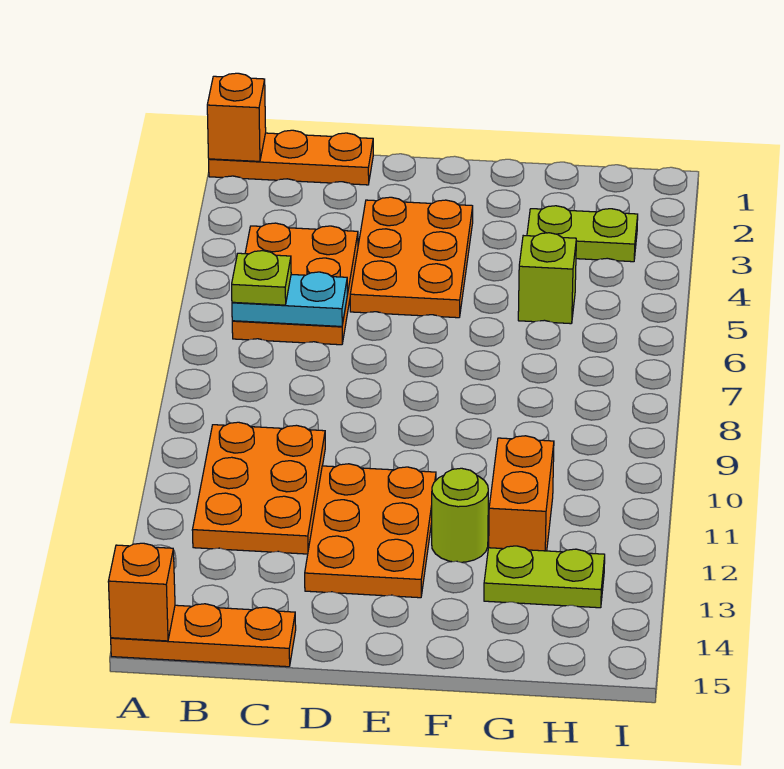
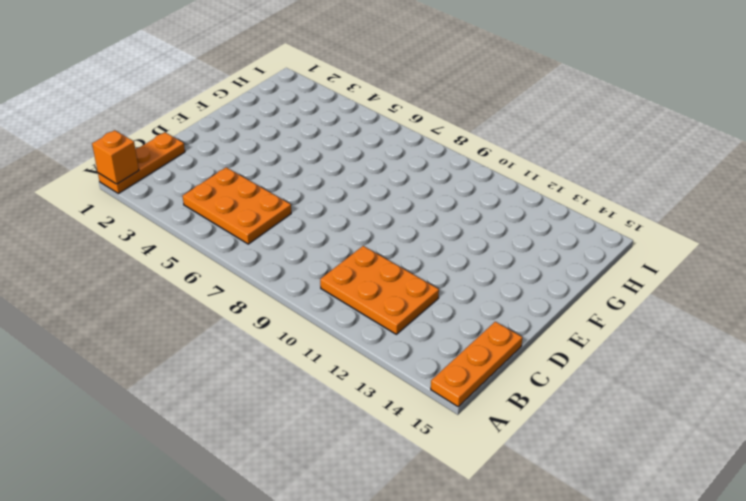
none -> orange 2x3 plate [350,197,473,318]
none -> orange 2x3 plate [305,464,436,598]
none -> lime 1x1 round brick [432,468,488,562]

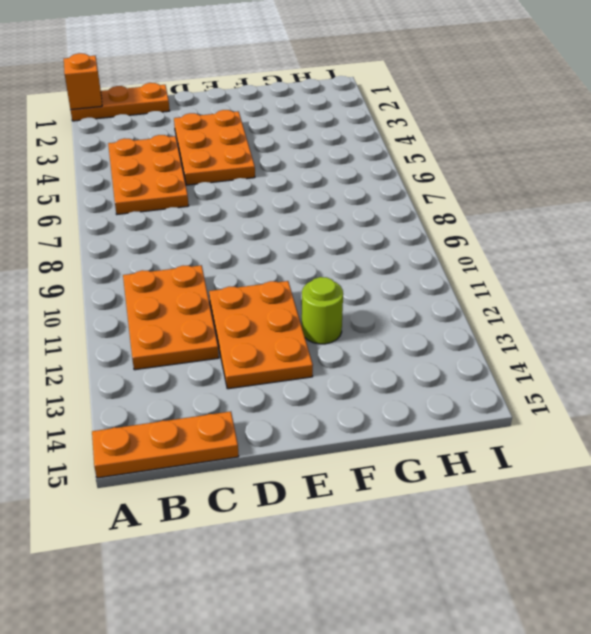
none -> lime 1x2 plate [527,206,638,262]
none -> lime 1x1 brick [518,233,576,324]
none -> orange 1x2 brick [489,436,554,551]

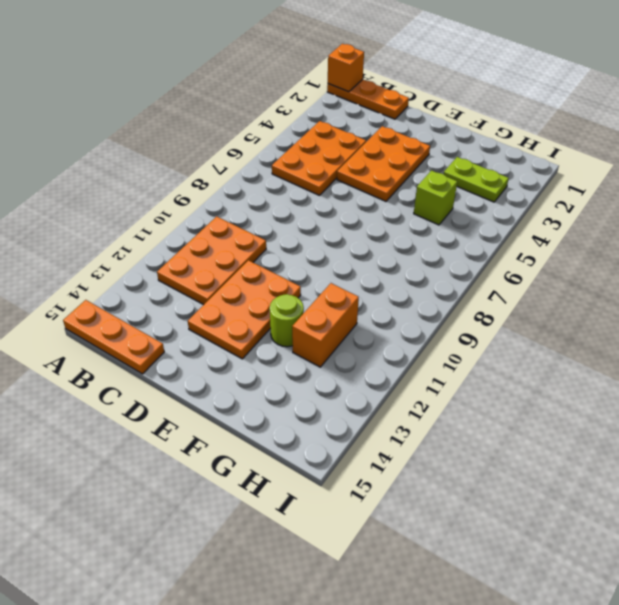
none -> lime 1x2 plate [484,546,605,608]
none -> orange 1x1 brick [108,543,175,641]
none -> cyan 1x2 plate [232,272,347,326]

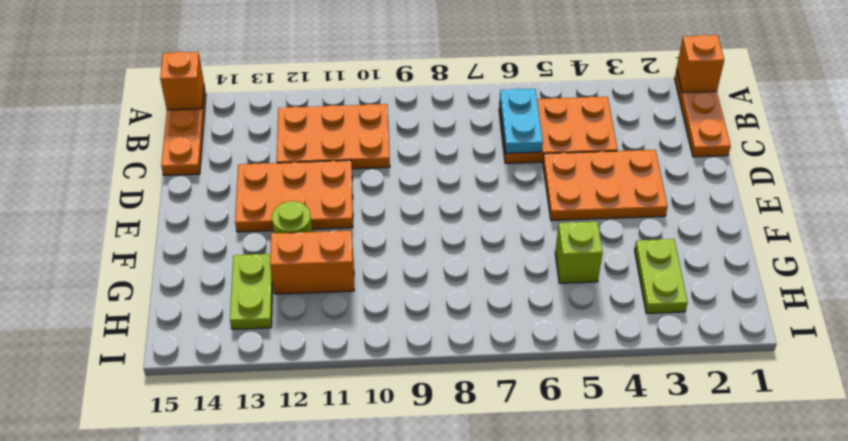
none -> lime 1x1 plate [232,251,291,305]

